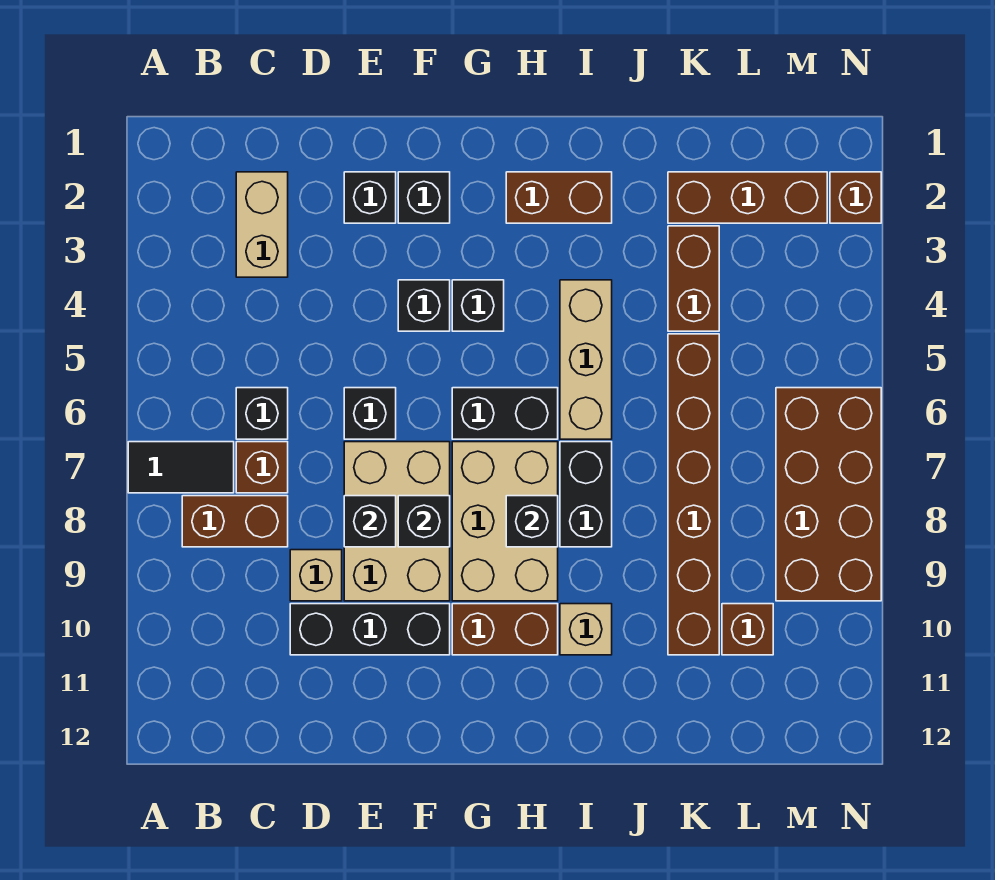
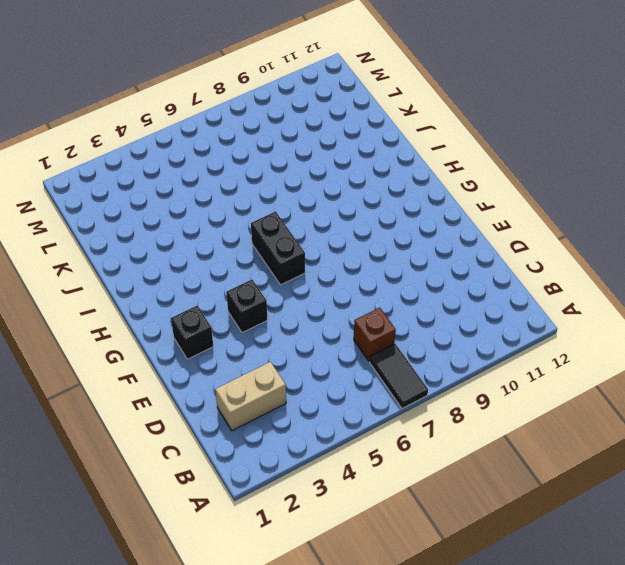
none -> brown 1x2 brick [182,496,288,547]
none -> black 1x1 brick [236,388,288,439]
none -> tan 1x1 brick [290,550,342,601]

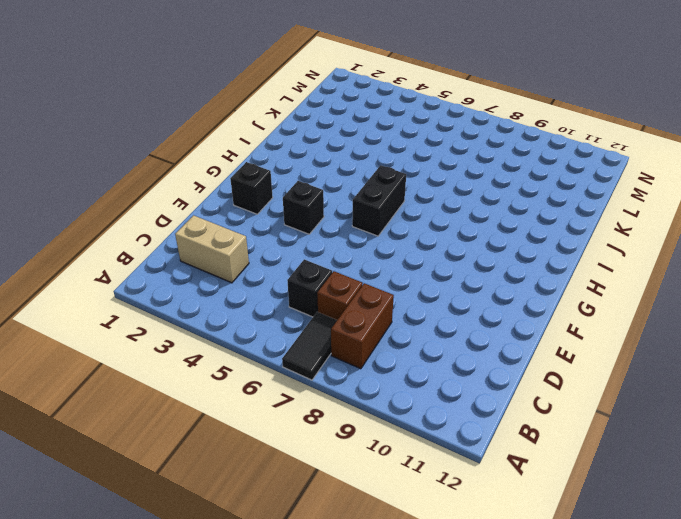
none -> tan 1x1 brick [290,550,342,601]
none -> black 1x3 brick [290,604,450,655]
none -> black 1x1 brick [344,172,396,223]

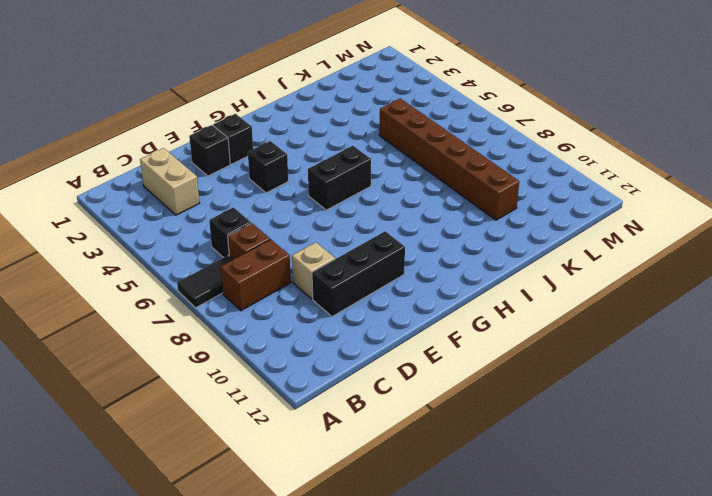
none -> black 1x1 brick [344,388,396,439]
none -> tan 2x3 brick [344,442,450,601]
none -> black 1x1 brick [452,280,504,331]

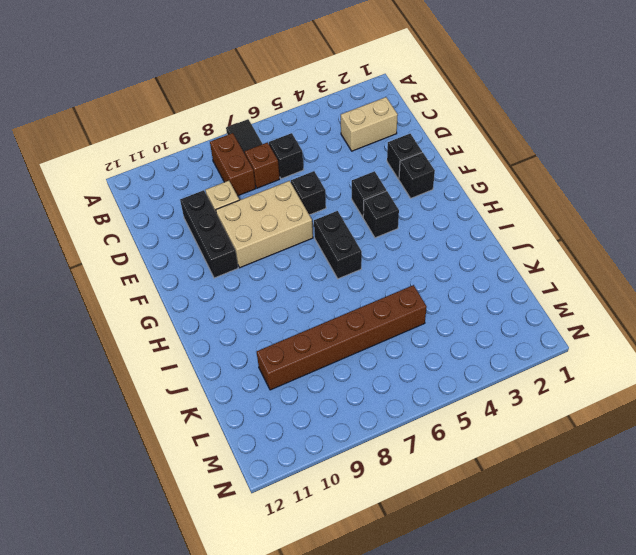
none -> tan 2x3 brick [452,442,558,601]
none -> brown 1x2 brick [452,604,558,655]
none -> brown 1x2 brick [506,172,612,223]

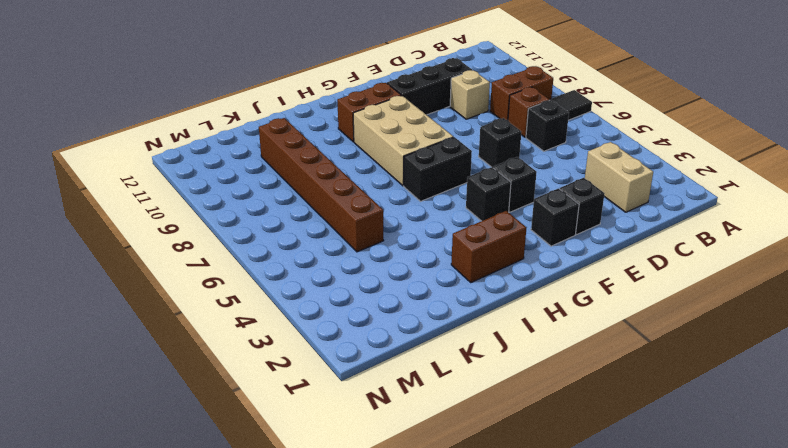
none -> tan 2x3 brick [344,442,450,601]
none -> tan 1x3 brick [560,280,612,439]
none -> black 1x2 brick [560,442,612,547]

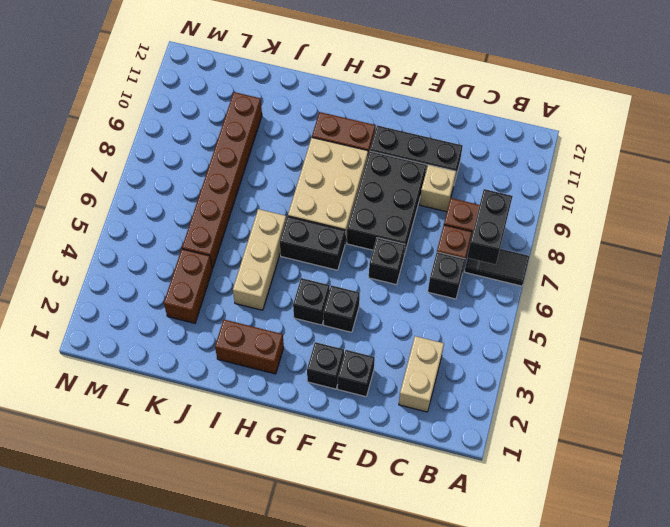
black 1x2 brick [467,189,513,265] -> black 1x2 brick moved to [560,442,612,547]
black 2x3 brick [347,151,426,255] -> tan 2x3 brick [344,442,450,601]
none -> tan 1x1 brick [560,604,612,655]
none -> brown 1x3 brick [668,172,827,223]
none -> brown 1x1 brick [722,604,773,655]

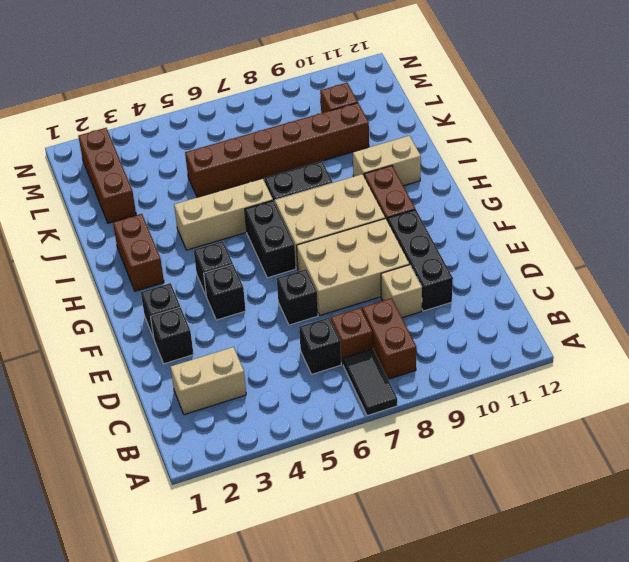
tan 1x2 brick [353,136,421,186] -> tan 1x1 brick [560,604,612,655]
none -> brown 1x2 brick [668,226,719,331]
none -> brown 2x4 brick [776,388,881,601]
none -> brown 1x1 brick [830,172,881,223]

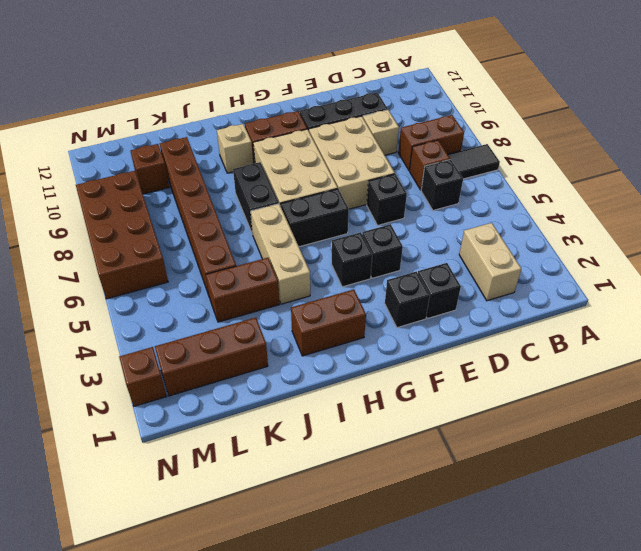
brown 1x2 brick [206,258,279,322] -> brown 1x2 brick turned to [668,226,719,331]
none -> black 1x1 brick [344,496,396,547]
none -> black 1x1 brick [398,496,450,547]
none -> black 1x1 brick [506,496,558,547]

